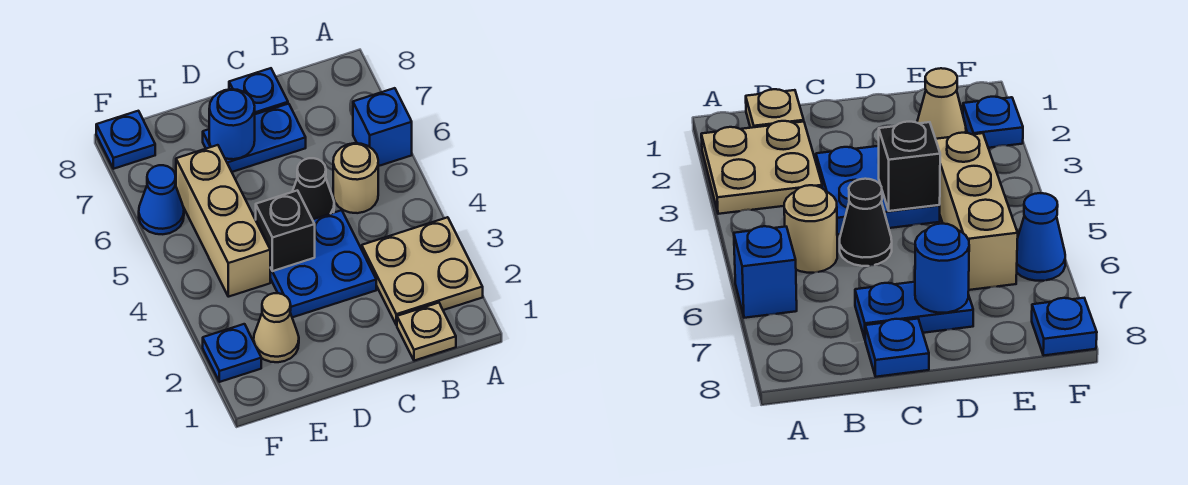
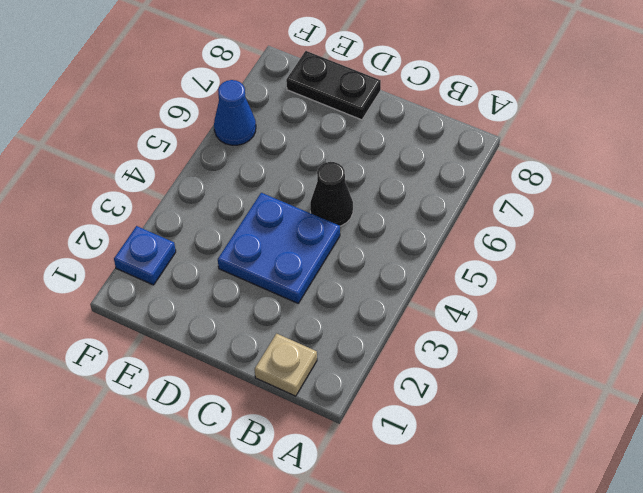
black 1x2 plate [286,51,381,120] -> none
none -> tan 2x2 plate [362,217,483,325]
none -> blue 1x1 brick [353,88,412,166]
none -> tan 1x1 round brick [333,143,378,213]

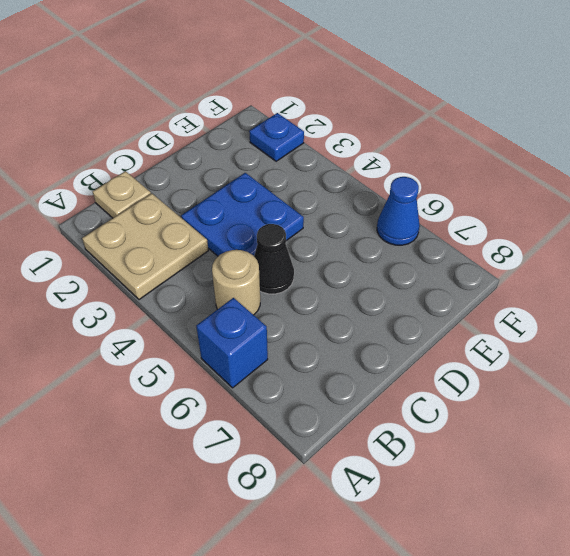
none -> blue 1x2 plate [203,104,306,172]
none -> blue 1x1 plate [229,68,288,114]
none -> tan 1x1 cone [254,293,299,362]

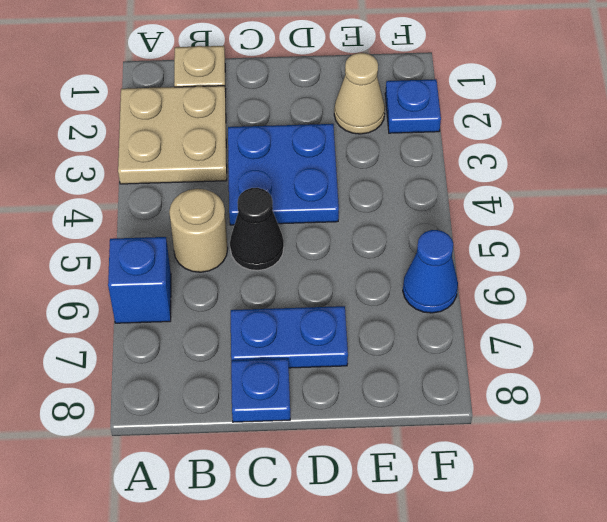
none -> tan 1x3 brick [176,145,270,297]
none -> blue 1x1 plate [96,111,155,169]
none -> black 1x1 brick [256,190,315,271]

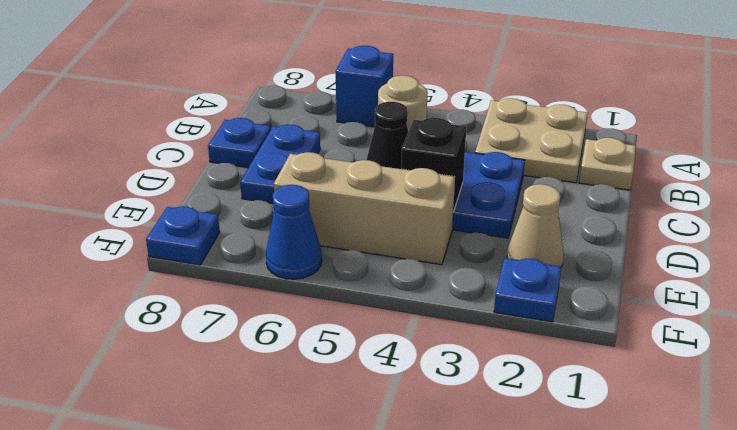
none -> blue 1x1 round brick [209,89,255,159]

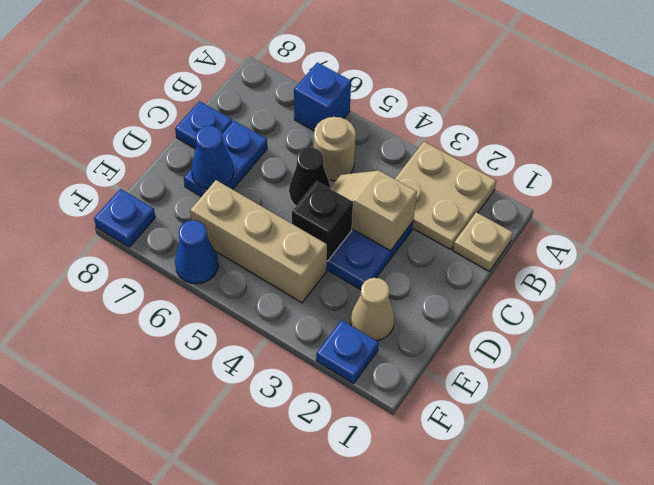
tan 1x2 slope [330,171,417,251] -> none
blue 1x1 cone [191,126,234,189] -> blue 1x1 round brick [209,89,255,159]

